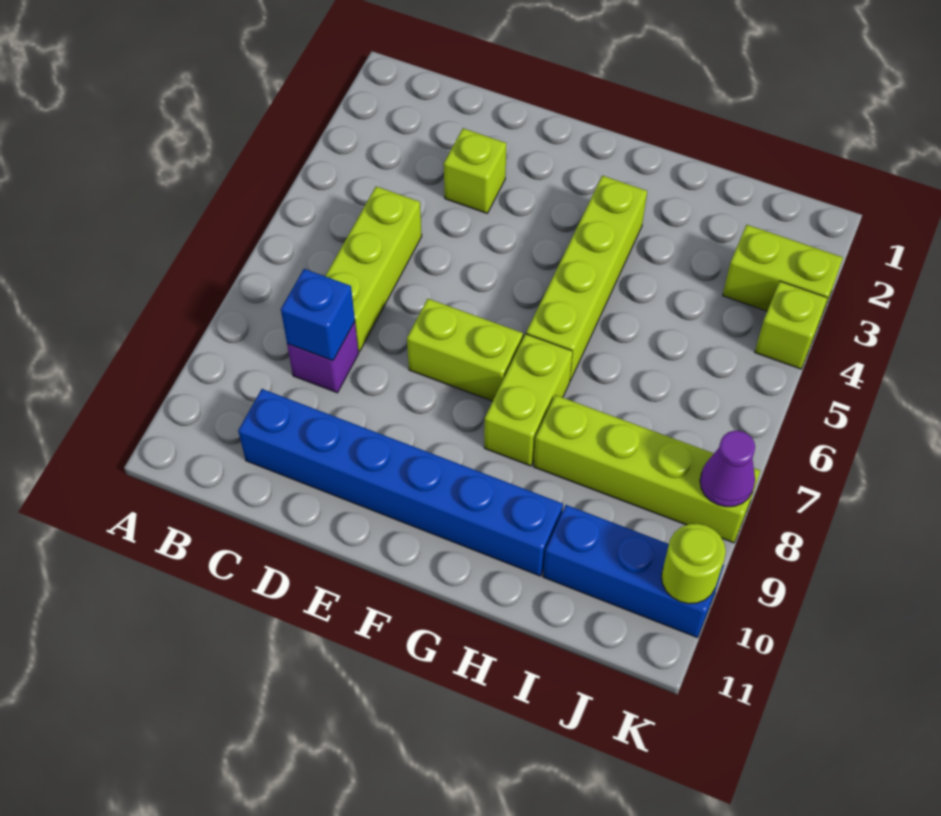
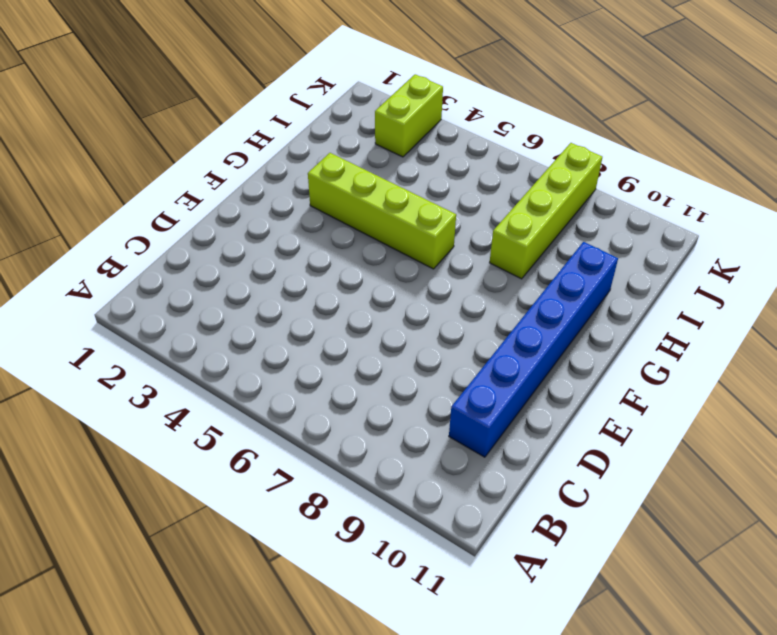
none -> lime 1x3 brick [325,186,422,352]
none -> purple 1x1 brick [287,322,359,393]
none -> lime 1x1 brick [444,128,506,213]

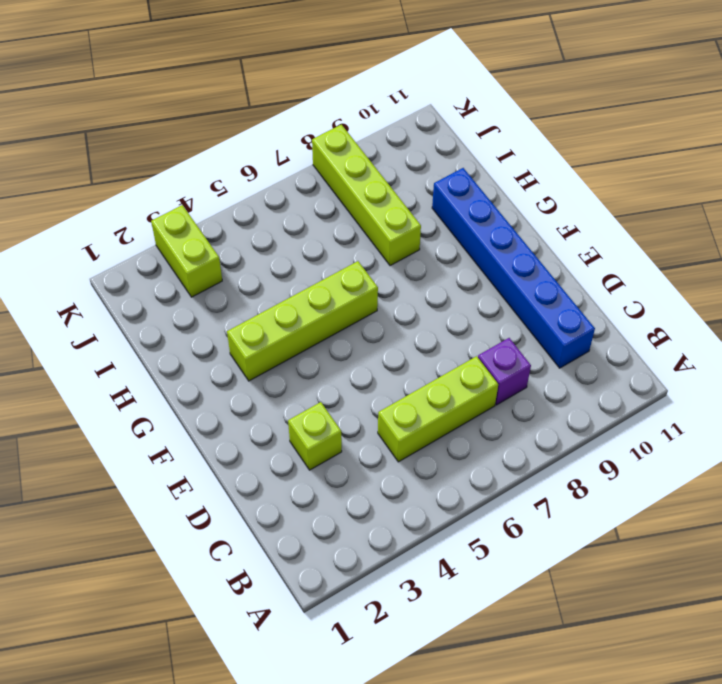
none -> lime 1x2 brick [407,299,523,401]
none -> lime 1x2 brick [484,334,573,466]
none -> blue 1x3 brick [543,505,724,638]

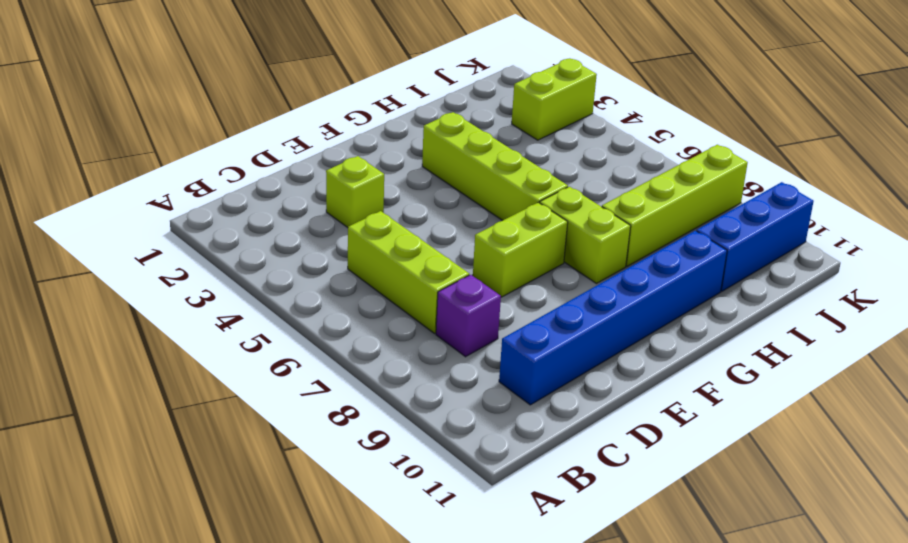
none -> lime 1x1 brick [755,281,827,369]
none -> blue 1x1 brick [281,269,355,361]
none -> purple 1x1 cone [700,431,755,507]

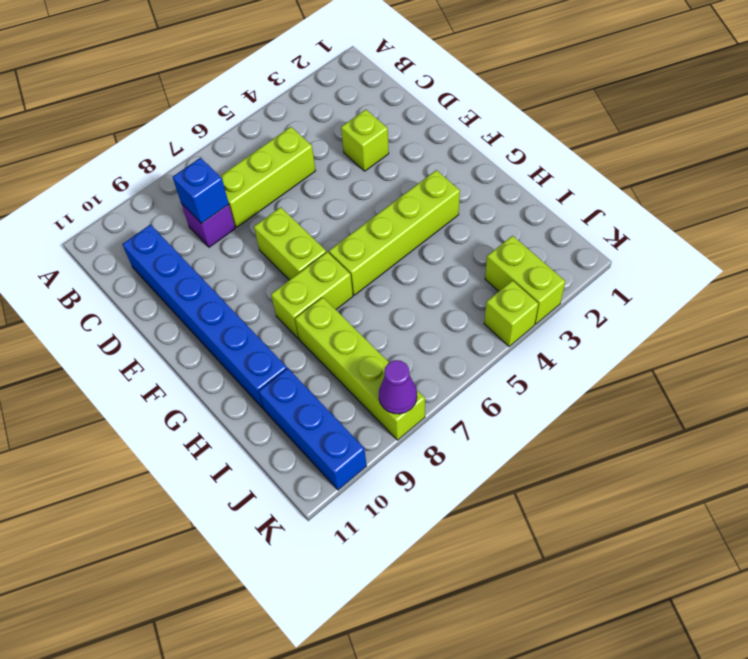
none -> lime 1x1 round brick [662,524,726,604]

